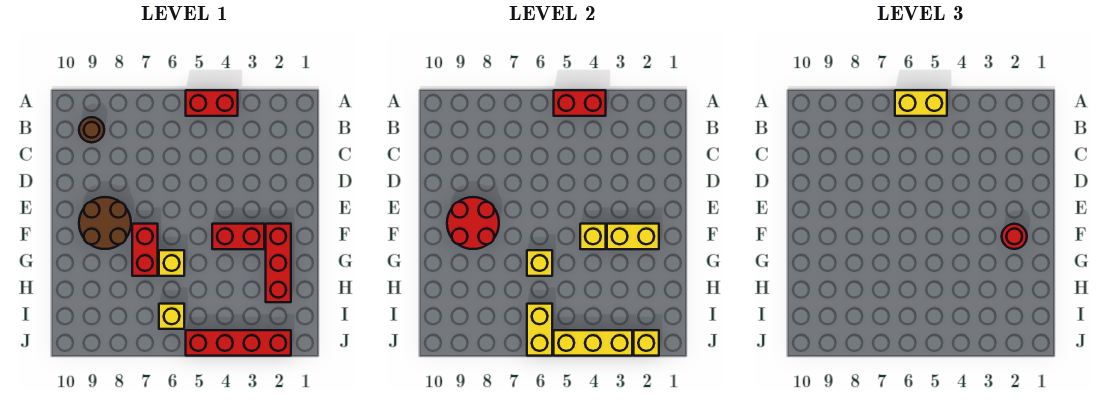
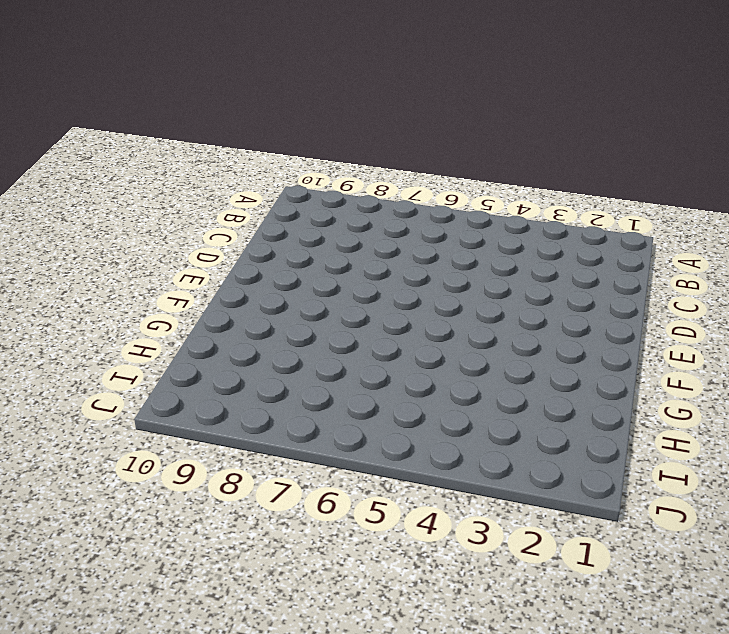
none -> red 1x2 brick [186,90,238,116]
none -> brown 1x1 round brick [79,117,104,143]
none -> brown 2x2 round brick [79,197,131,249]

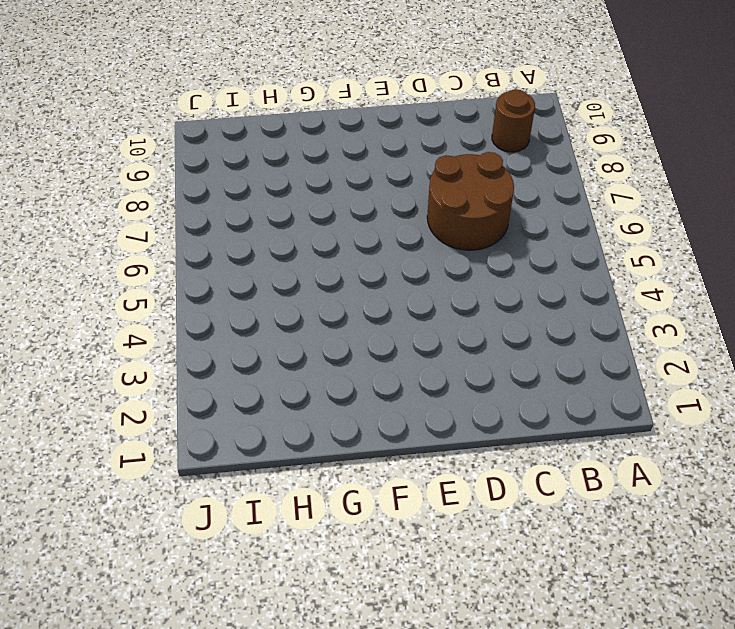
brown 2x2 round brick [427,152,514,250] -> brown 2x2 round brick moved to [79,197,131,249]
none -> red 1x2 brick [186,90,238,116]
none -> red 1x3 brick [266,224,291,302]
none -> red 1x2 brick [212,224,264,249]

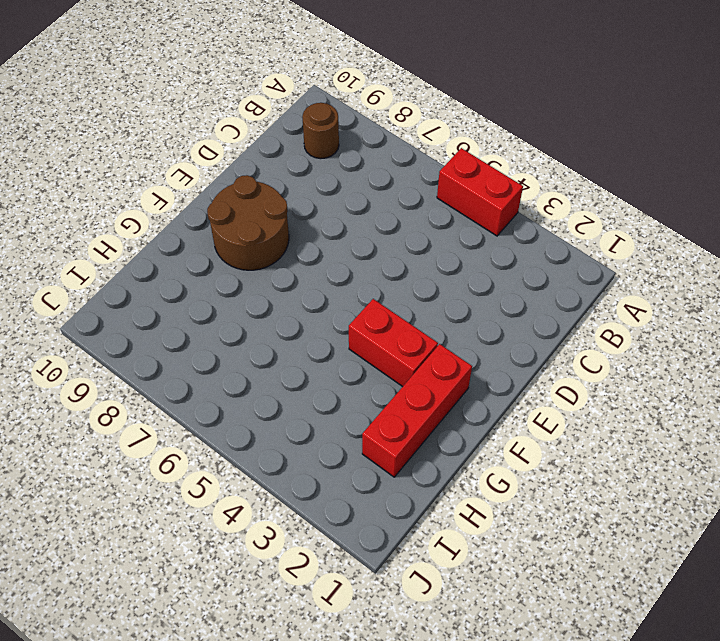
none -> red 1x2 brick [132,224,158,276]
none -> yellow 1x1 brick [159,250,184,276]
none -> yellow 1x1 brick [159,304,184,329]

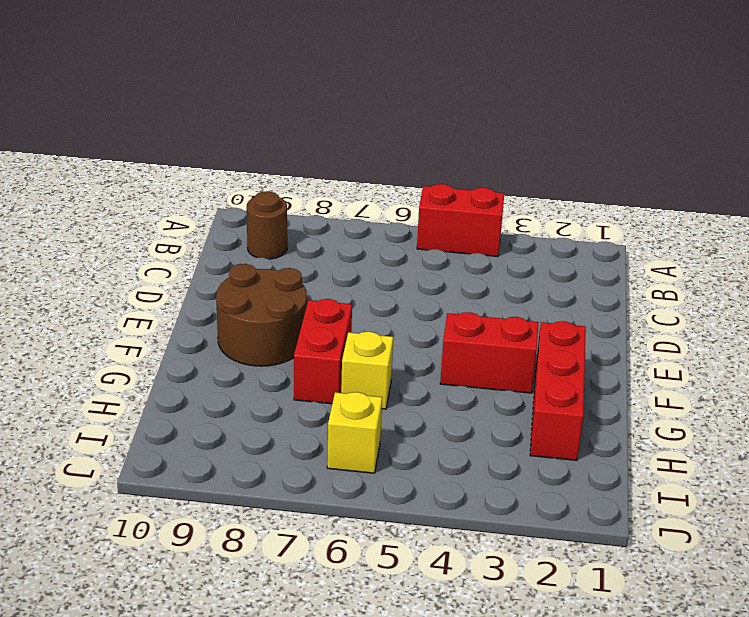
none -> red 1x4 brick [186,330,291,356]
none -> red 1x2 brick [554,90,606,116]
none -> red 2x2 round brick [447,197,499,249]

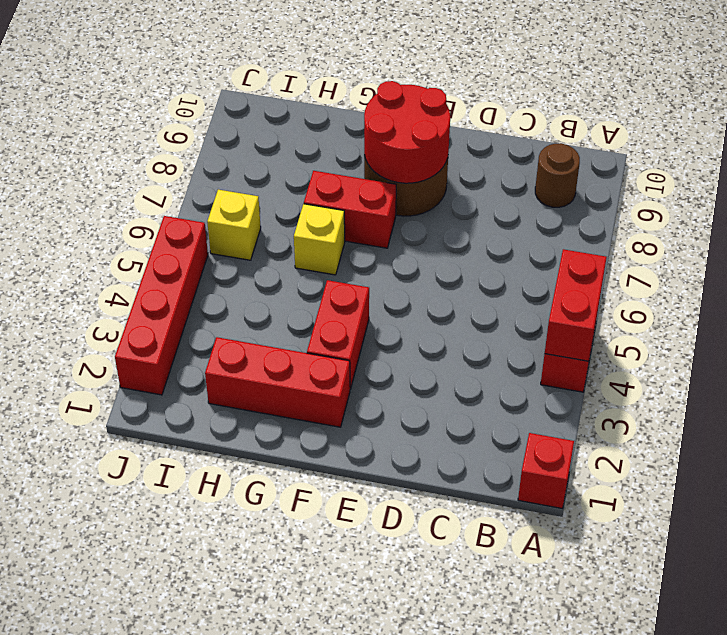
red 1x1 brick [518,433,574,508] -> none
none -> yellow 1x2 brick [607,224,659,249]
none -> yellow 1x1 brick [580,224,606,249]
none -> yellow 1x1 brick [527,250,552,276]

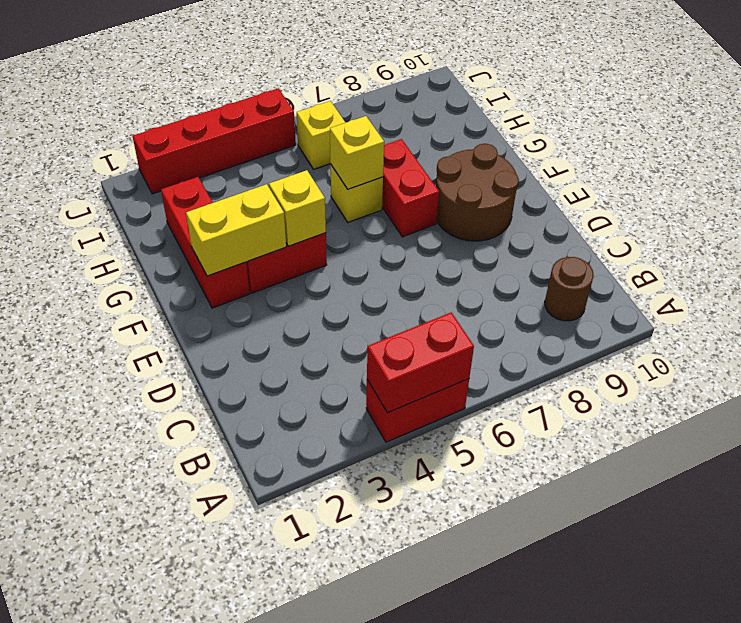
none -> red 2x2 round brick [447,197,499,249]
none -> yellow 1x2 brick [527,304,552,356]
none -> yellow 1x1 brick [634,330,659,356]

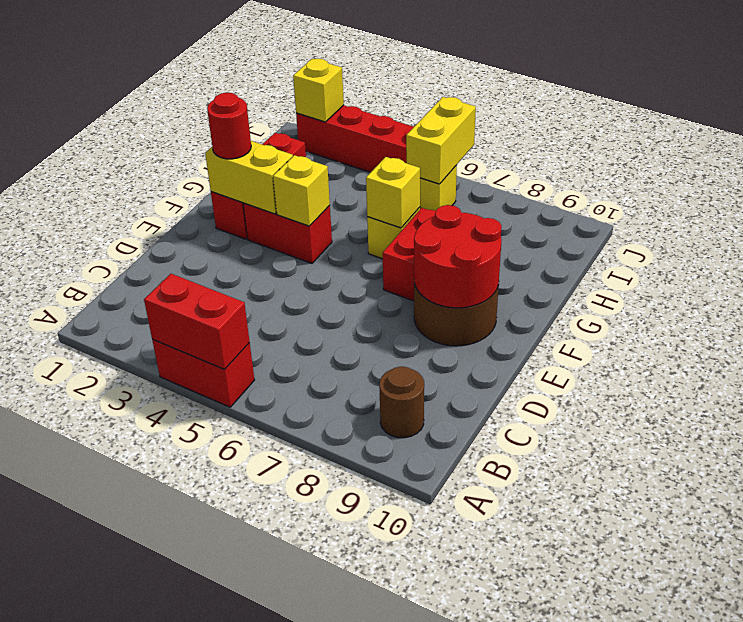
none -> yellow 1x3 brick [554,330,632,356]
none -> yellow 1x2 brick [895,90,947,116]

